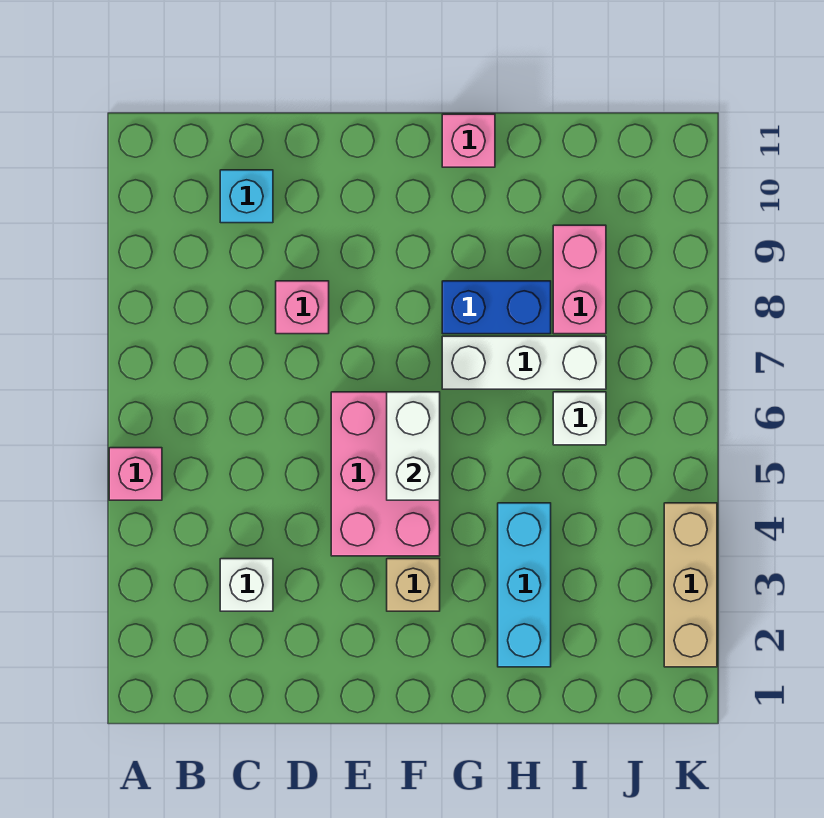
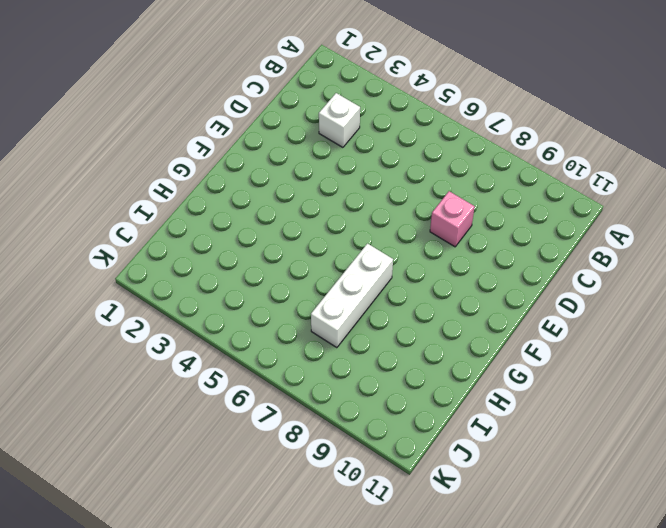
none -> pink 1x1 brick [109,448,162,500]
none -> cyan 1x1 brick [220,170,273,223]
none -> pink 2x3 brick [331,392,440,556]

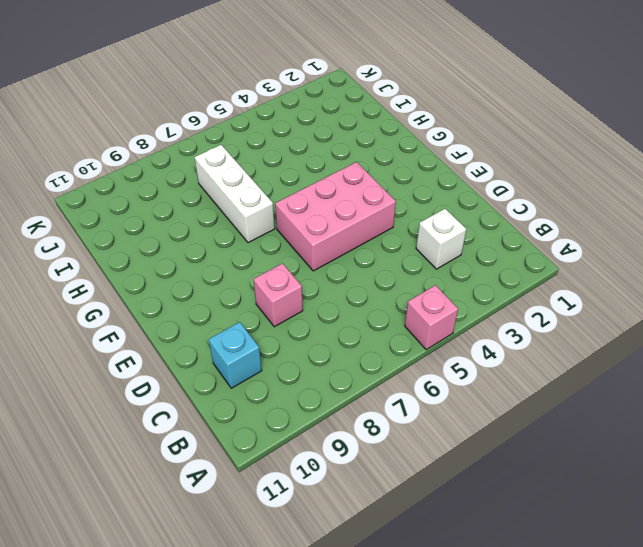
none -> tan 1x1 brick [387,559,440,611]
none -> blue 1x2 brick [442,281,551,334]
none -> pink 1x1 brick [442,114,495,167]

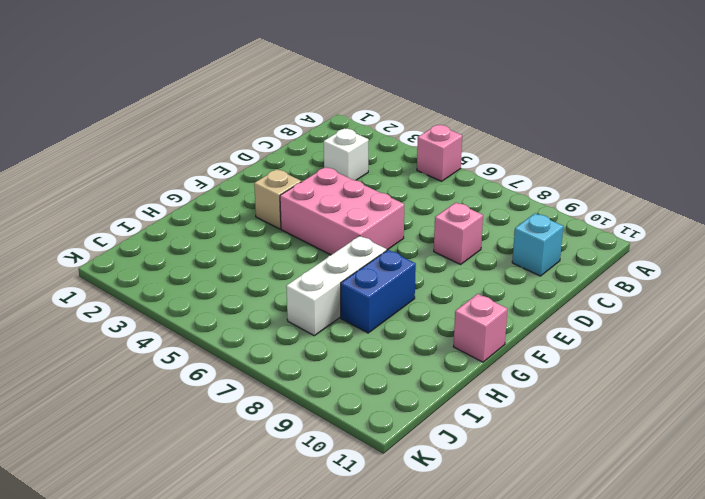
none -> cyan 1x3 brick [498,503,551,667]
none -> white 1x1 brick [553,392,606,445]
none -> pink 1x2 brick [553,225,606,334]

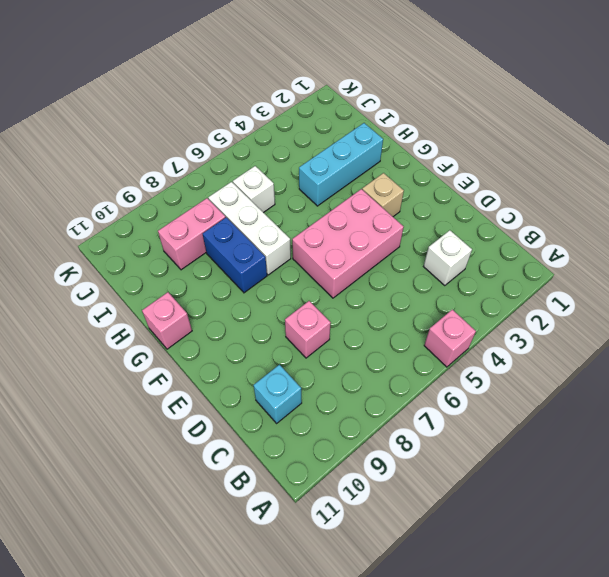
none -> tan 1x3 brick [664,503,717,667]
none -> white 1x2 brick [387,392,440,500]

